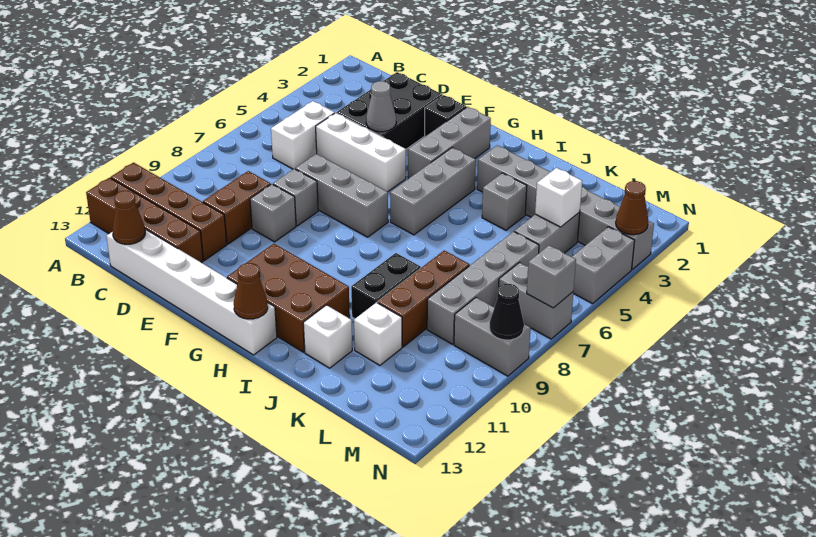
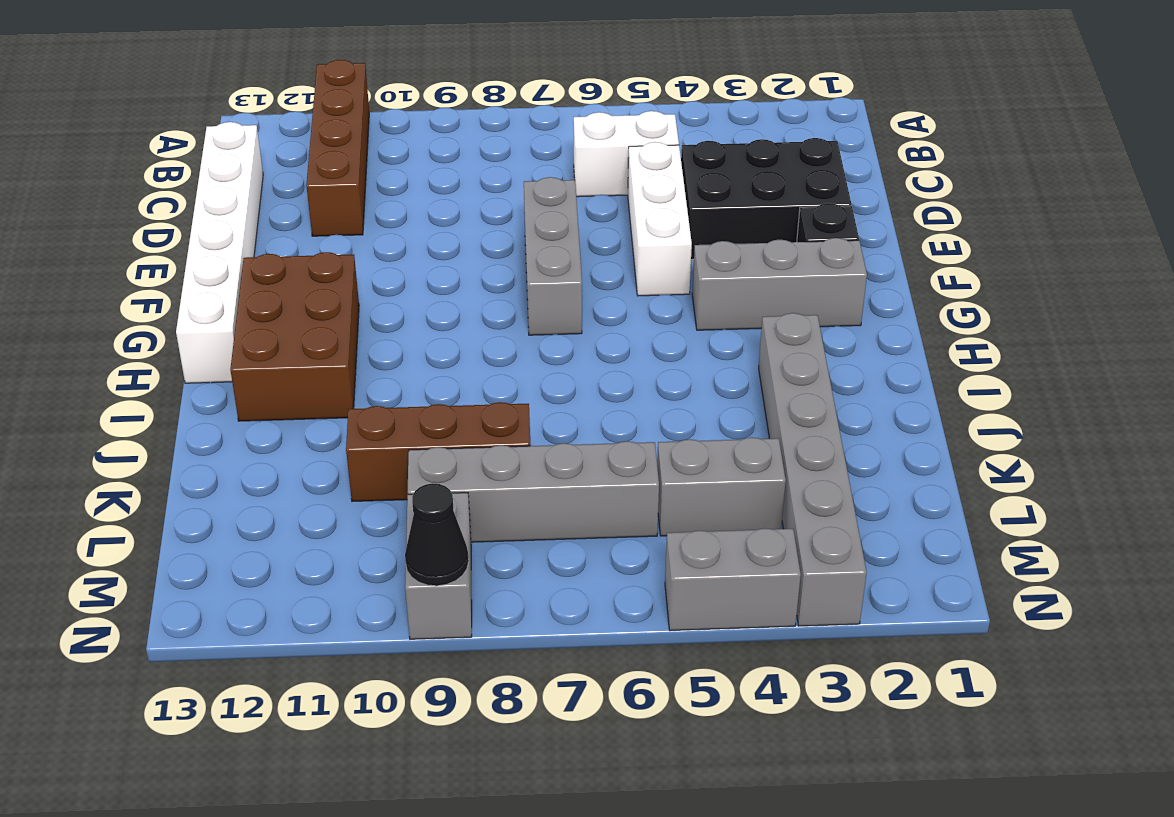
none -> brown 1x4 brick [86,178,203,263]
none -> brown 1x2 brick [203,171,271,244]
none -> grey 1x1 brick [273,169,318,226]
none -> grey 1x1 brick [250,184,296,242]

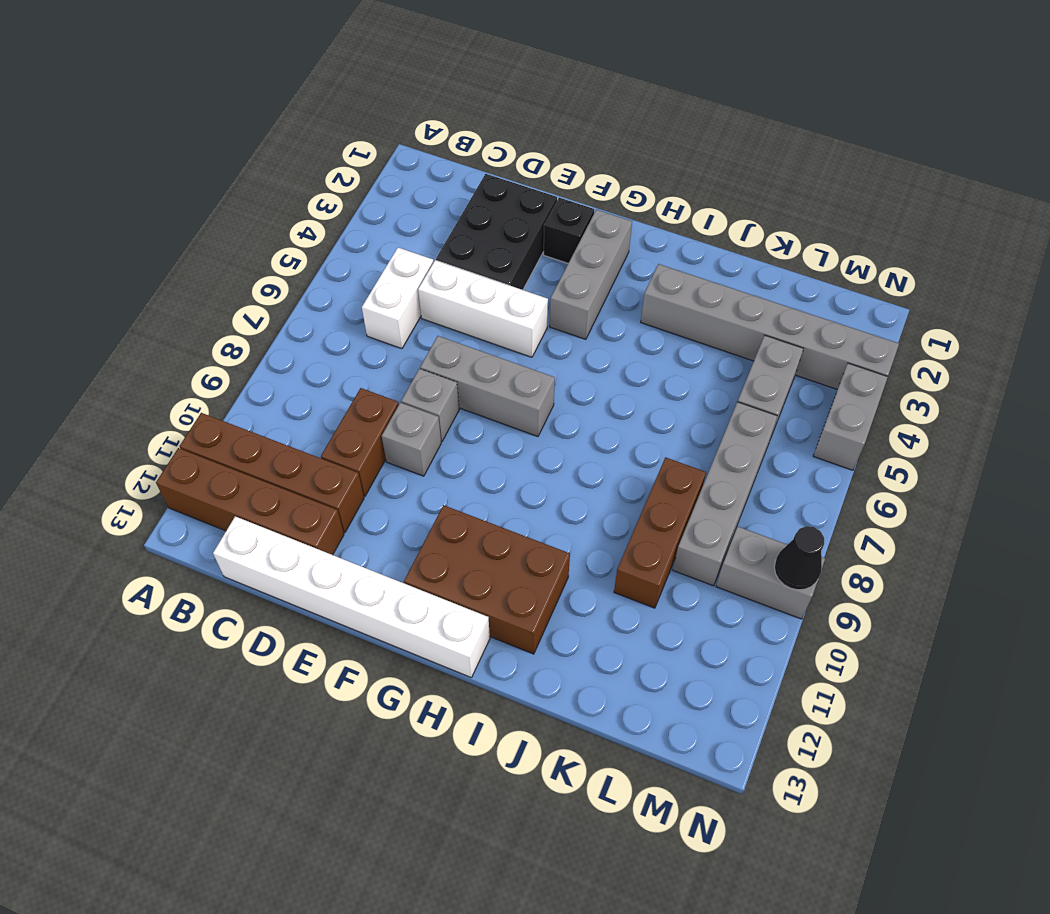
none -> grey 1x3 brick [390,148,476,235]
none -> grey 1x1 brick [482,173,527,230]
none -> black 1x2 brick [351,253,421,319]
none -> white 1x1 brick [303,305,352,368]

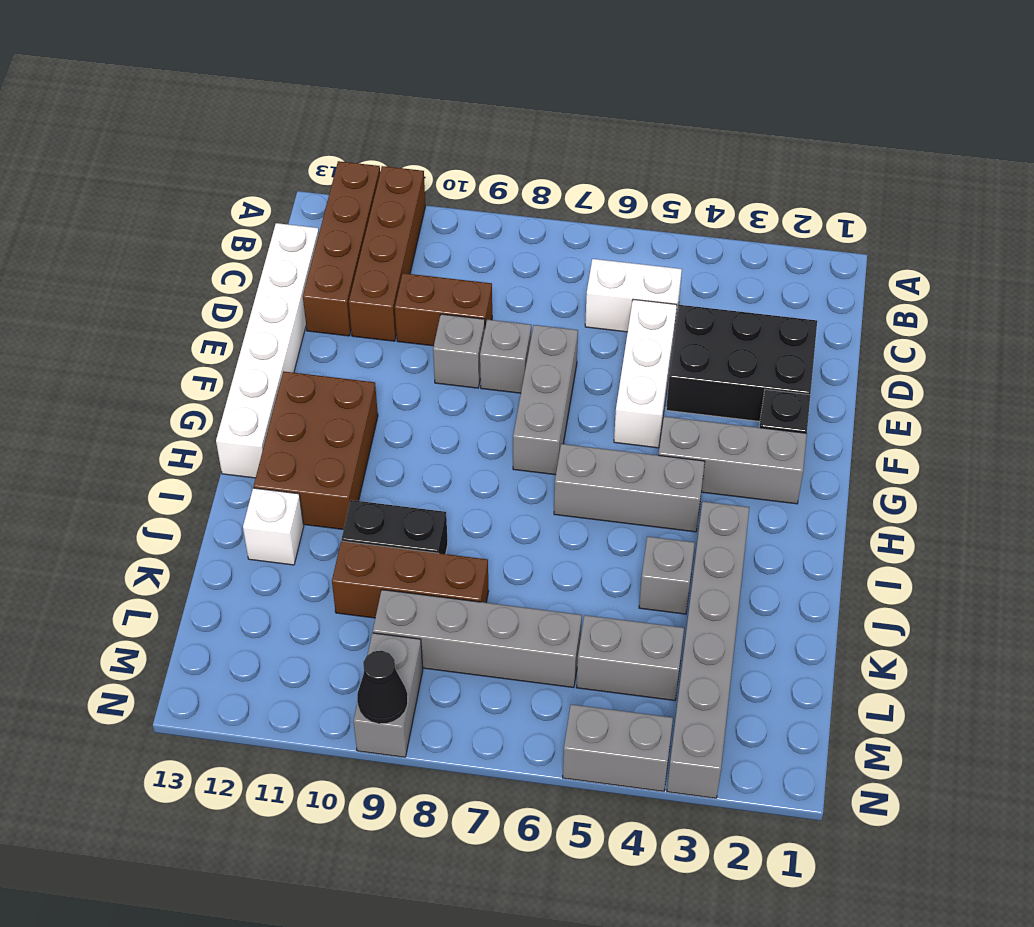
none -> white 1x1 brick [354,302,402,365]
none -> grey 1x2 brick [499,263,573,339]
none -> brown 1x1 cone [112,191,145,244]
none -> grey 1x1 cone [366,81,396,132]

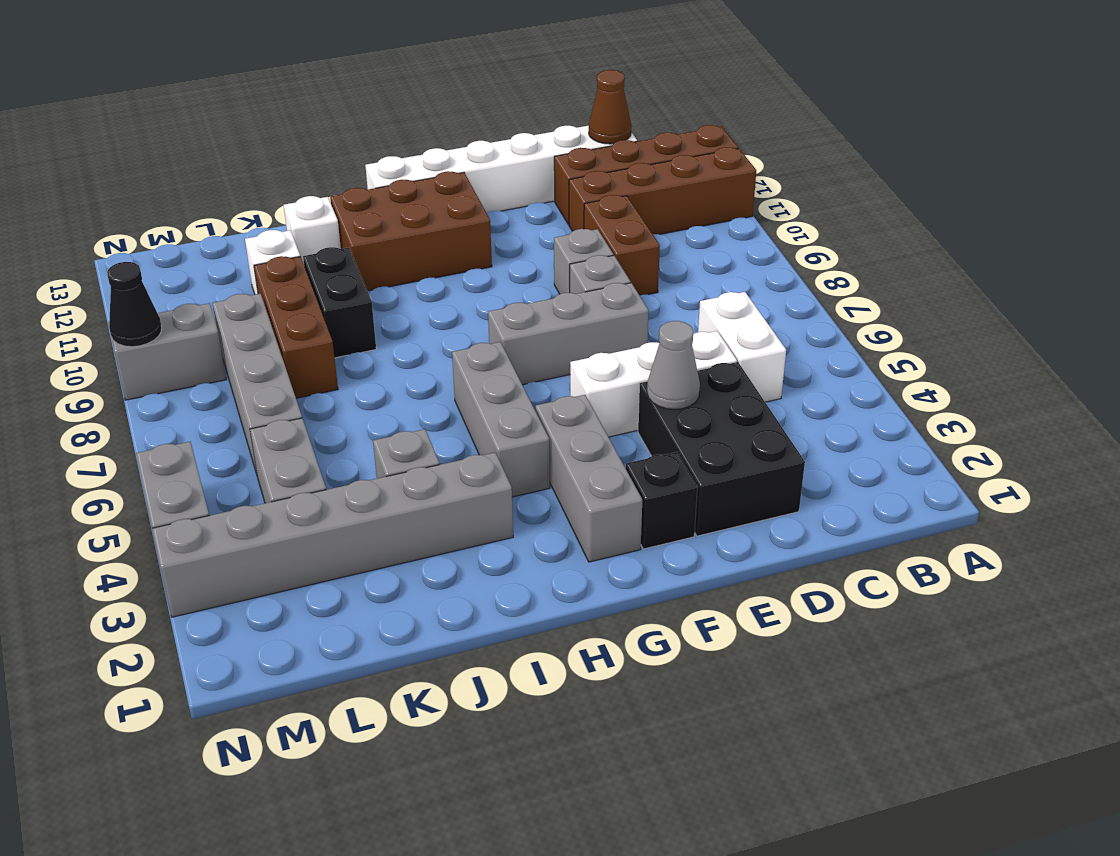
none -> grey 1x2 brick [499,263,573,339]
none -> brown 1x1 cone [234,263,268,319]
none -> white 1x1 brick [535,168,582,227]
none -> brown 1x1 cone [616,181,648,235]

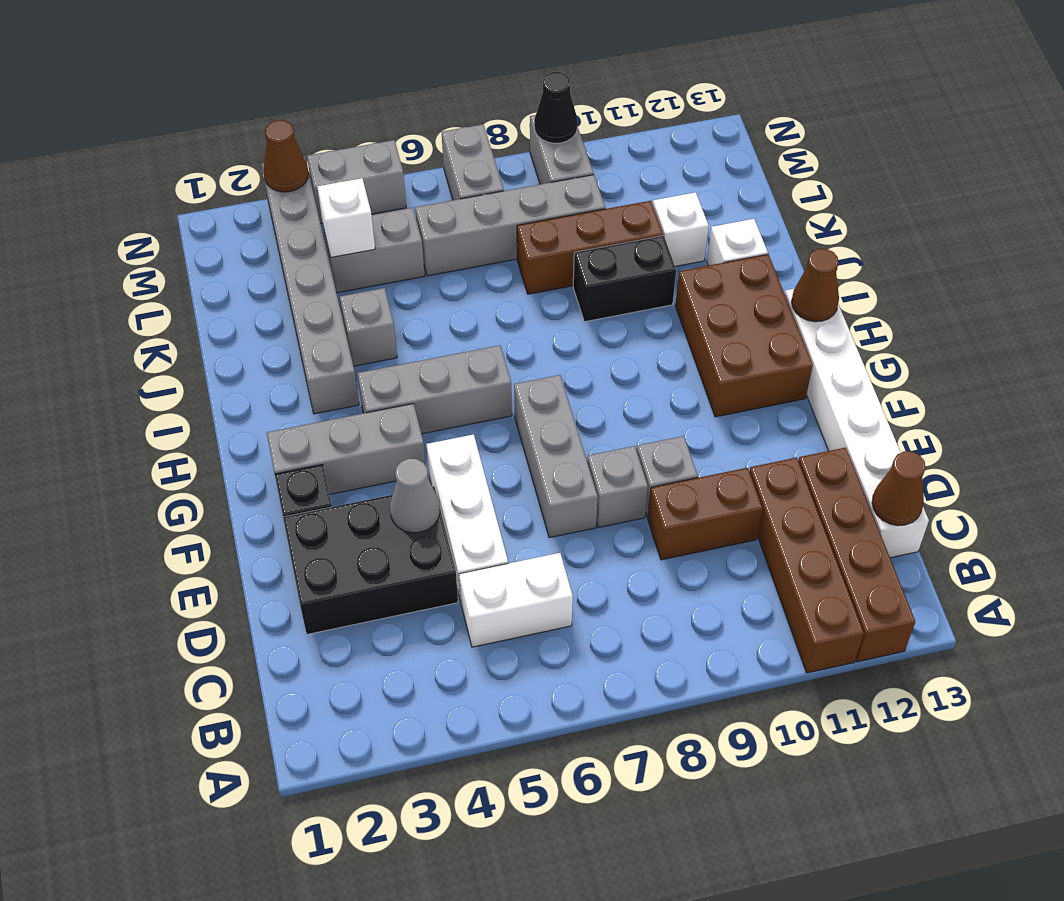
none -> grey 1x1 brick [527,245,576,308]

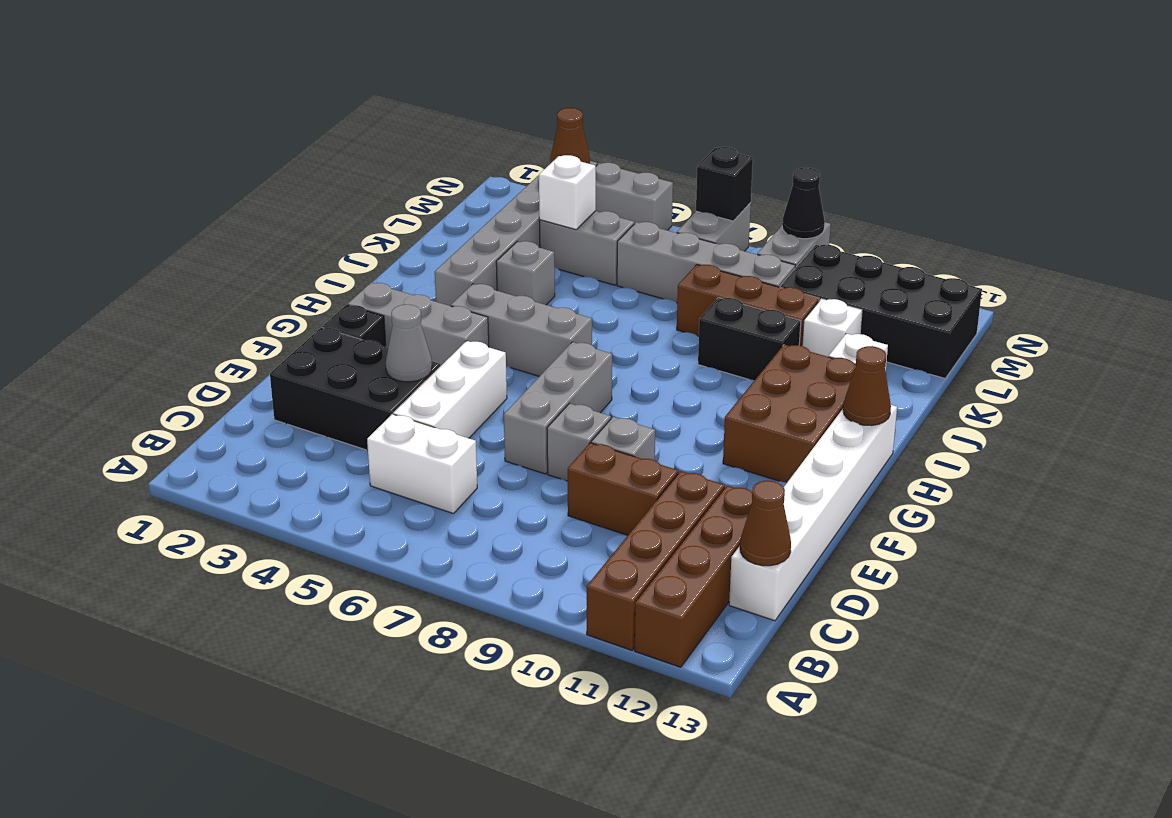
black 2x4 brick [780,245,982,378] -> none
black 1x1 brick [696,147,753,221] -> grey 1x1 brick [527,245,576,308]

